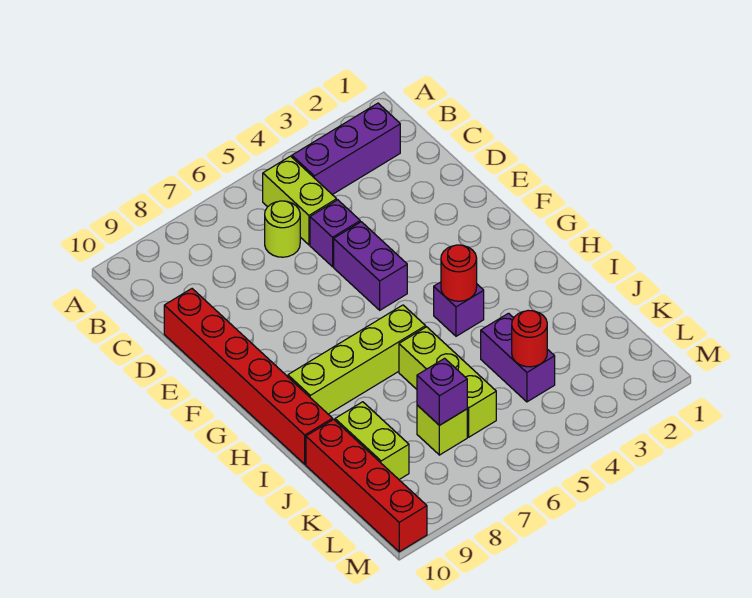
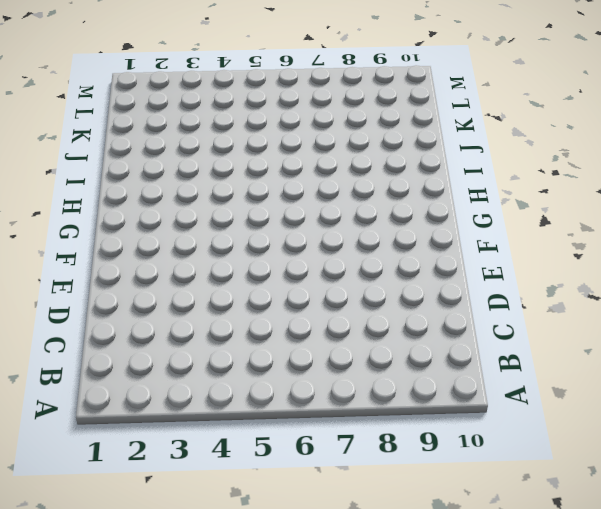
none -> purple 1x3 brick [292,103,400,195]
none -> lime 1x2 brick [263,156,337,245]
none -> lime 1x1 round brick [265,201,300,257]

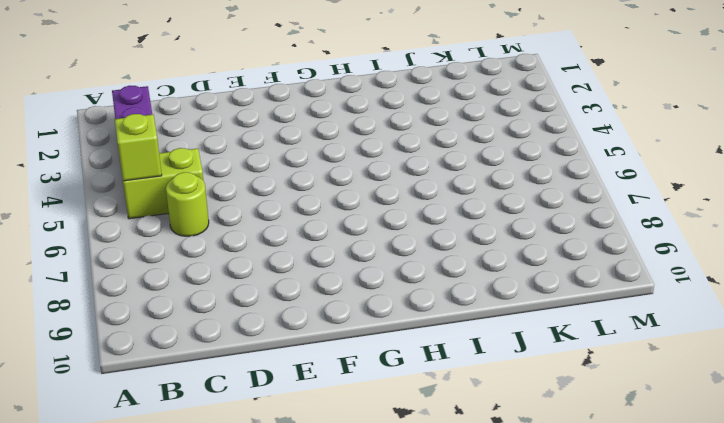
lime 1x1 brick [115,114,162,181] -> lime 1x1 brick moved to [417,405,467,455]
none -> purple 1x1 brick [310,200,360,267]
none -> red 1x6 brick [164,289,333,464]
none -> purple 1x2 brick [334,222,407,310]

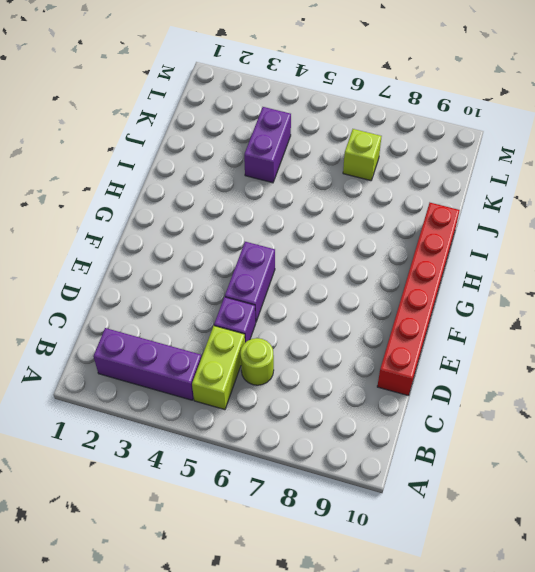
none -> purple 1x1 brick [434,282,484,336]
none -> lime 1x4 brick [288,305,426,414]
none -> lime 1x3 brick [399,327,496,437]

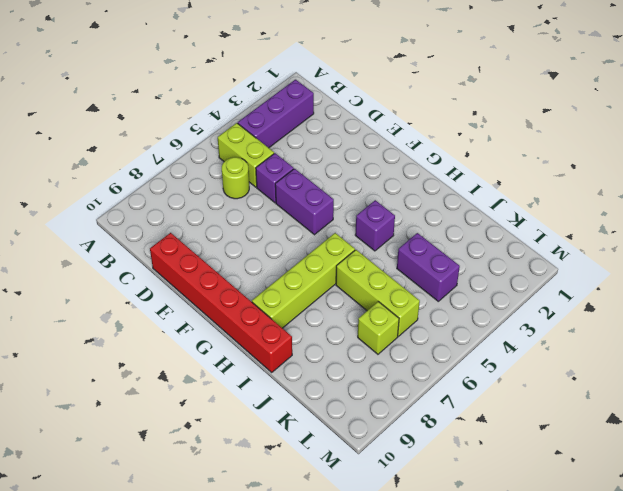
none -> lime 1x2 brick [335,402,409,479]
none -> red 1x4 brick [306,419,427,552]
none -> red 1x1 round brick [441,245,477,301]

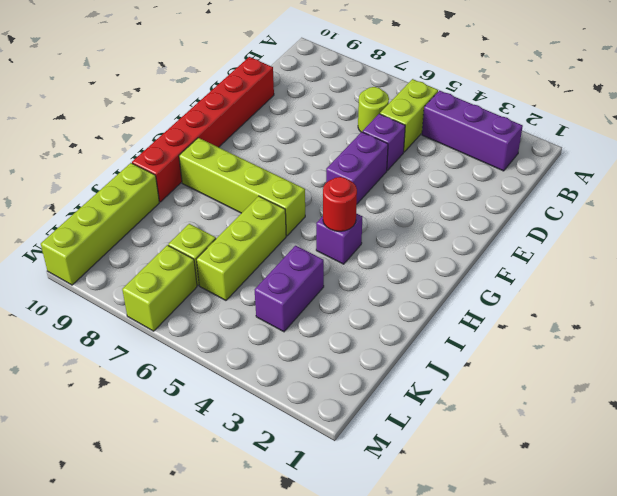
lime 1x4 brick [41,163,159,285] -> red 1x4 brick [306,419,427,552]
lime 1x2 brick [122,245,197,331] -> lime 1x2 brick moved to [335,402,409,479]
none -> red 1x1 round brick [512,310,547,367]
none -> purple 1x1 brick [417,358,467,425]

